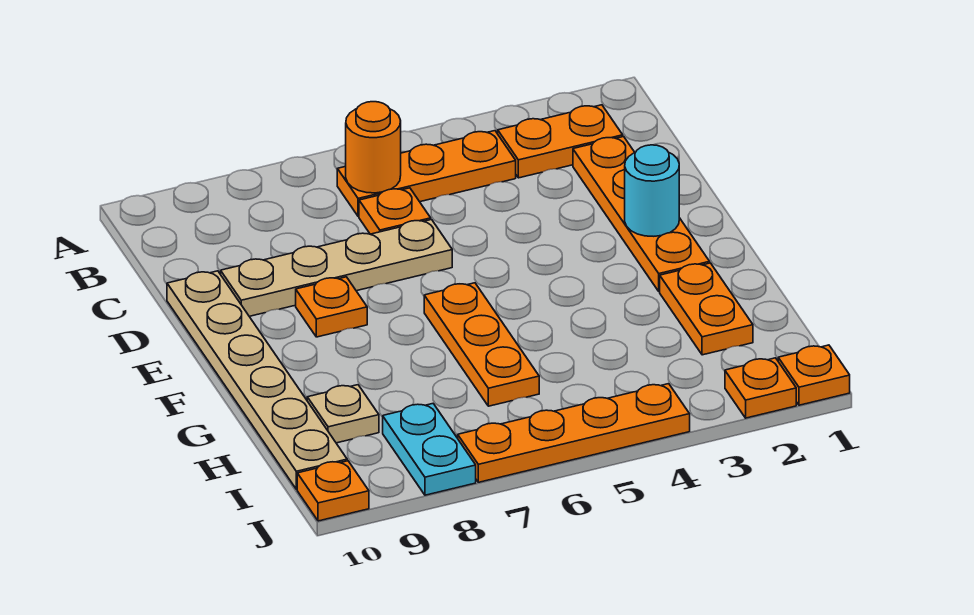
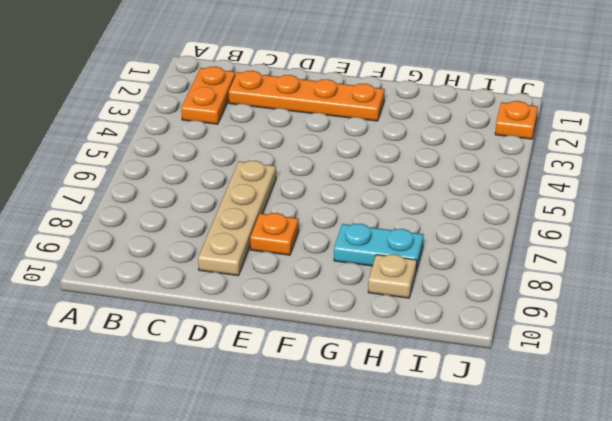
cyan 1x2 plate [334,224,424,271] -> cyan 1x2 plate moved to [383,404,476,495]
none -> orange 1x3 plate [337,131,516,216]
none -> orange 1x1 plate [359,188,431,234]
none -> tan 1x6 plate [167,271,347,489]

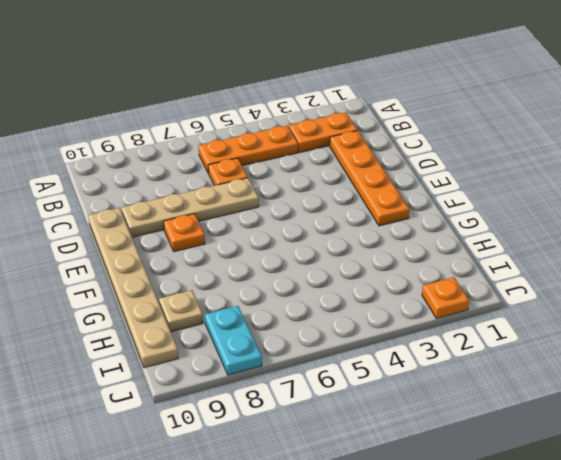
none -> orange 1x3 plate [424,283,539,406]
none -> orange 1x2 plate [660,263,753,355]
none -> orange 1x1 plate [778,345,850,405]

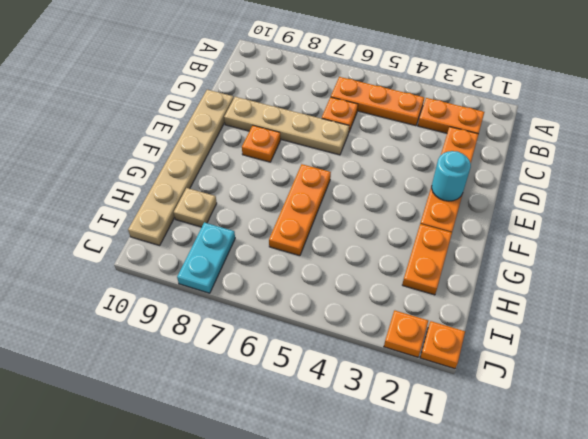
none -> orange 1x4 plate [458,384,690,482]
none -> orange 1x1 plate [297,461,369,521]
none -> orange 1x1 round brick [346,102,401,193]

